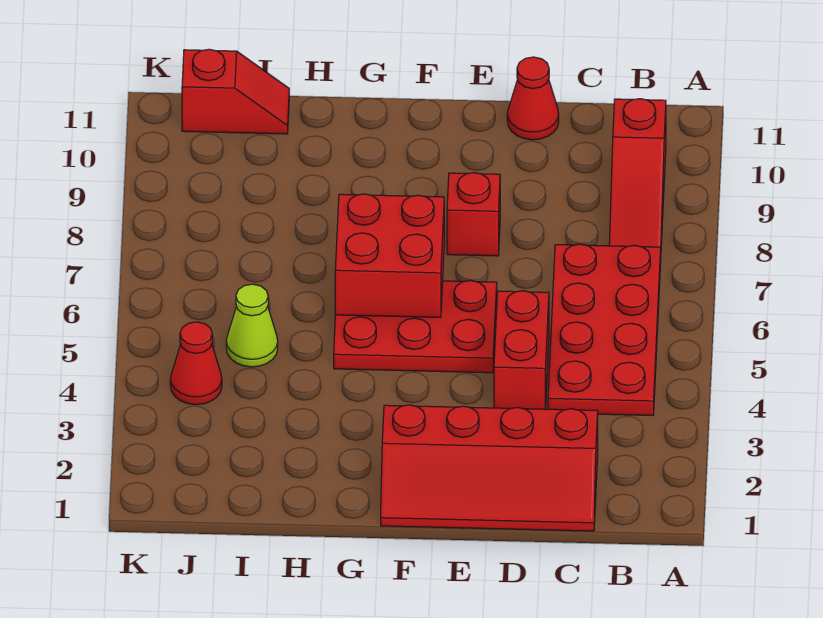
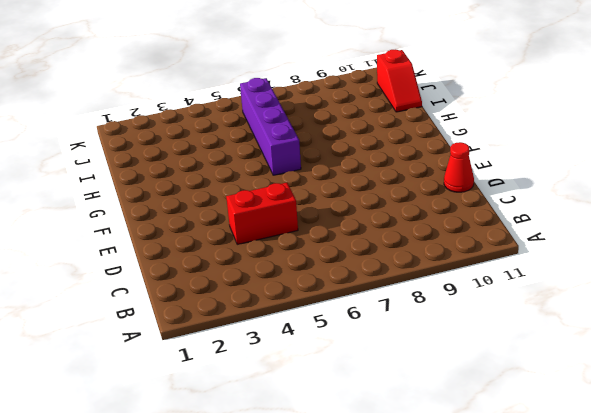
purple 1x4 brick [240,78,301,175] -> red 2x3 plate [334,280,497,373]
none -> red 2x4 plate [548,244,661,415]
none -> red 1x3 slope [609,99,666,247]

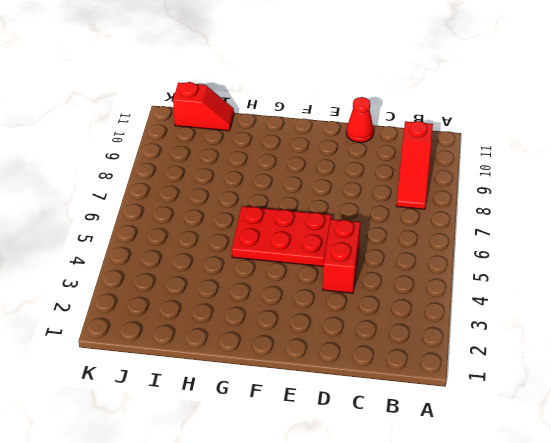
none -> red 2x4 plate [548,244,661,415]
none -> red 2x4 slope [381,405,598,531]

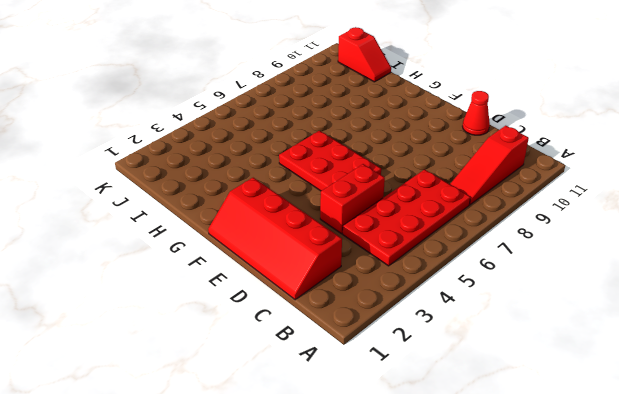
none -> red 1x1 brick [447,173,500,256]
none -> lime 1x1 cone [226,284,278,367]

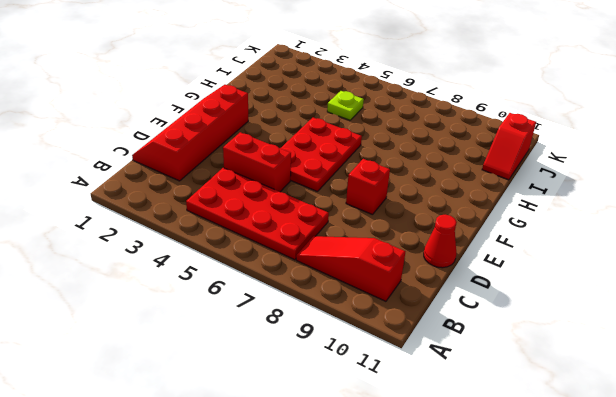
lime 1x1 plate [327,91,364,120] -> lime 1x1 cone [226,284,278,367]
none -> red 1x1 cone [170,322,222,405]
none -> red 2x2 brick [335,194,444,317]

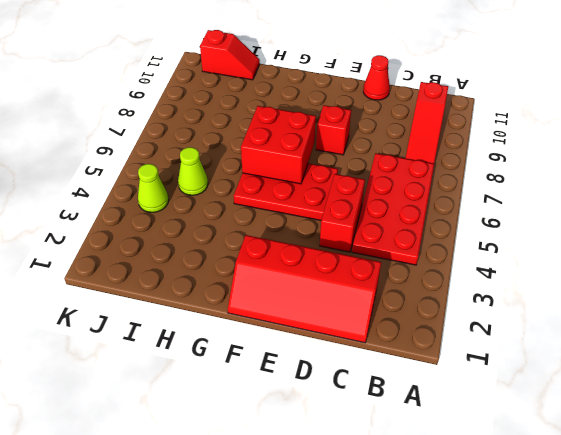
lime 1x1 cone [138,164,169,212] -> red 1x1 cone [170,322,222,405]

